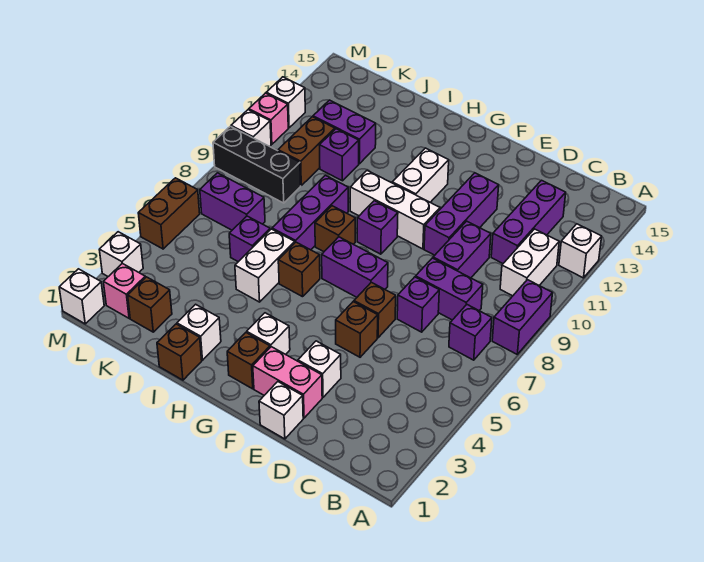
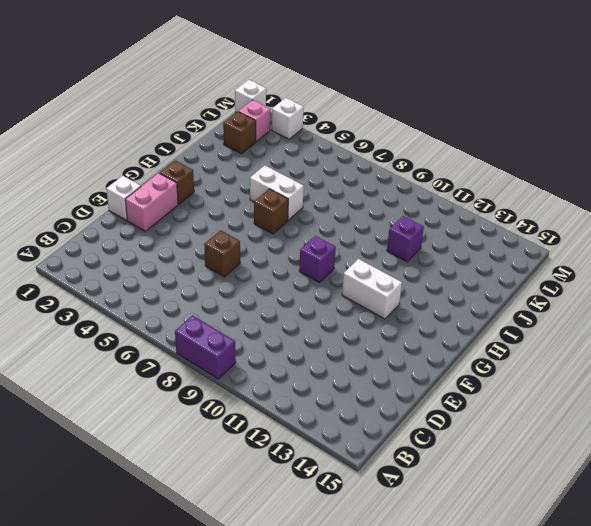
none -> white 1x1 brick [559,224,602,278]
none -> purple 1x1 brick [449,305,492,360]
none -> white 1x2 brick [500,229,559,296]
none -> purple 1x2 brick [416,258,483,320]

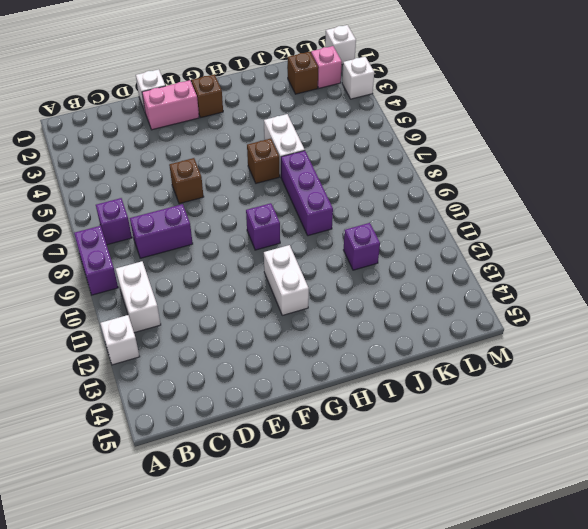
none -> purple 1x3 brick [491,180,566,263]
none -> purple 1x1 brick [397,277,439,332]
none -> purple 1x2 brick [433,221,491,278]
none -> white 1x1 brick [298,341,341,397]

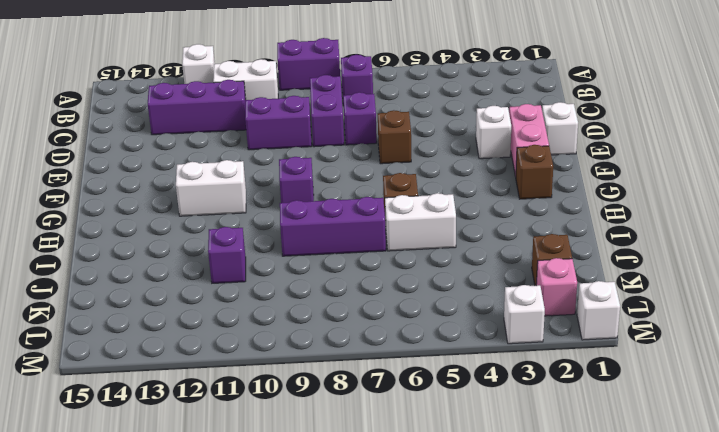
none -> brown 1x1 brick [336,302,378,357]
none -> purple 1x3 brick [424,173,499,255]
none -> purple 1x2 brick [322,237,388,297]
none -> white 1x3 brick [350,170,440,249]

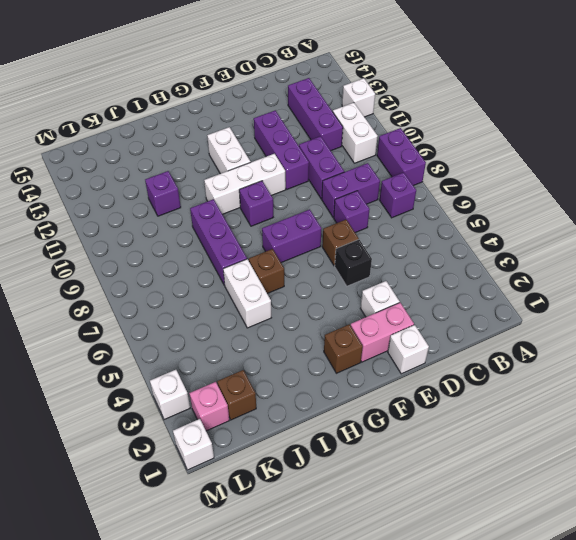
black 1x1 brick [335,240,372,286] -> brown 1x1 brick [336,302,378,357]
none -> white 1x1 brick [247,313,290,354]
none -> brown 1x1 brick [315,206,355,252]
none -> brown 1x1 brick [157,324,202,380]
none -> white 1x1 brick [177,304,221,360]

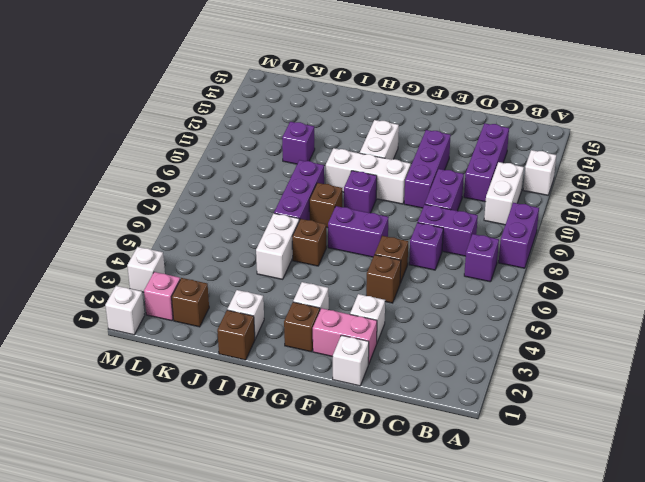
none -> purple 1x1 brick [229,216,270,262]
none -> purple 1x2 brick [313,100,376,164]
none -> purple 1x2 brick [200,173,265,230]
none -> black 1x3 brick [213,126,301,203]

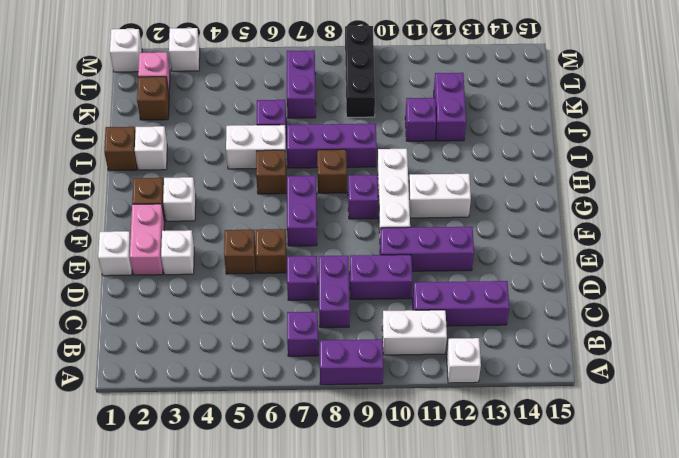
none -> brown 1x2 brick [278,117,335,185]
none -> brown 1x2 brick [138,178,200,249]
none -> white 1x1 brick [231,110,271,146]
none -> pink 1x1 brick [249,93,288,144]

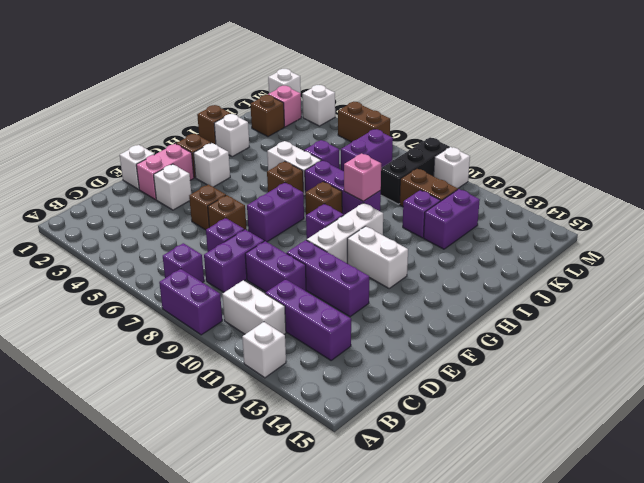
pink 1x1 brick [344,153,381,201] -> pink 1x1 brick moved to [249,93,288,144]
none -> white 1x1 brick [266,77,305,128]

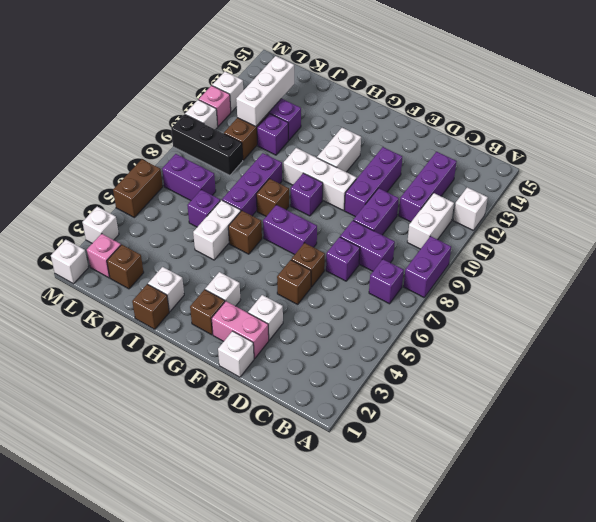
white 1x3 brick [236,56,294,127] -> none

